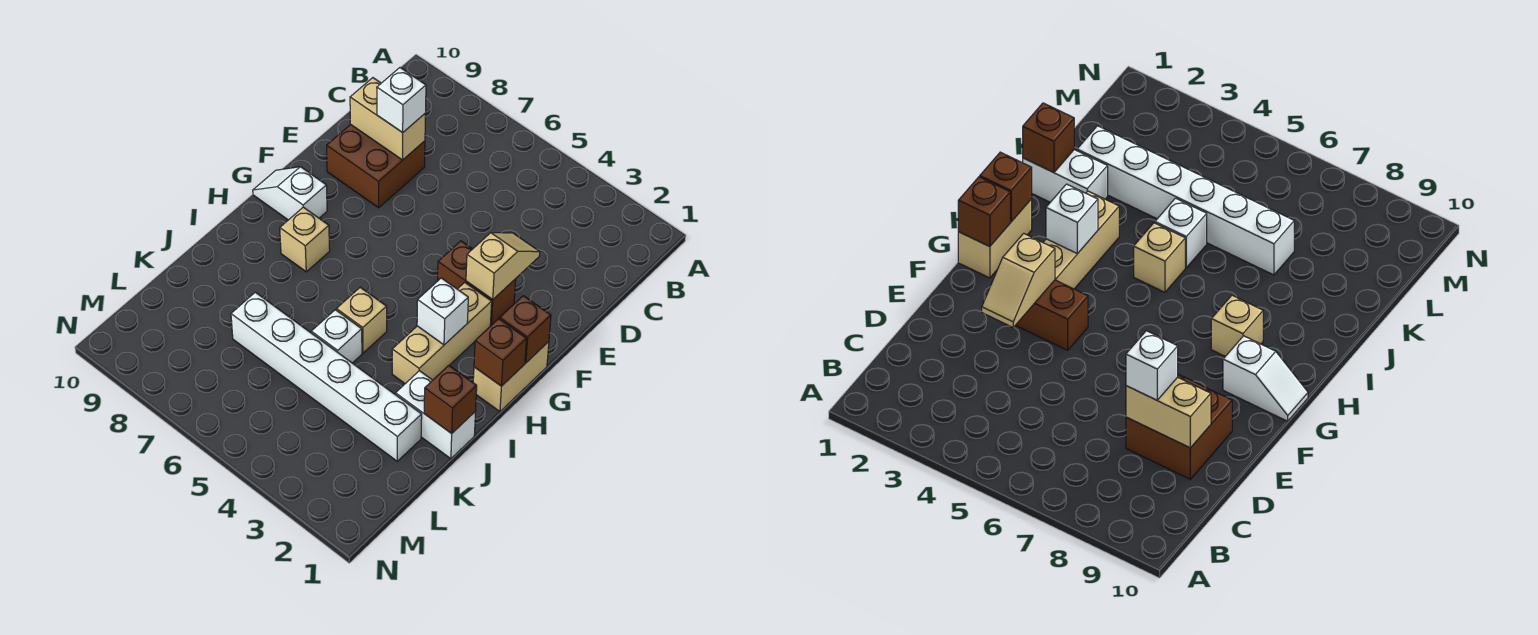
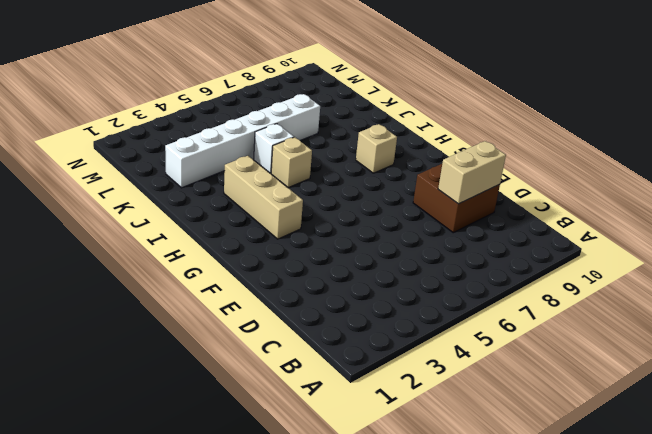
none -> brown 1x2 brick [438,241,516,325]
none -> tan 1x2 brick [473,342,549,412]
none -> white 1x2 slope [253,167,327,220]

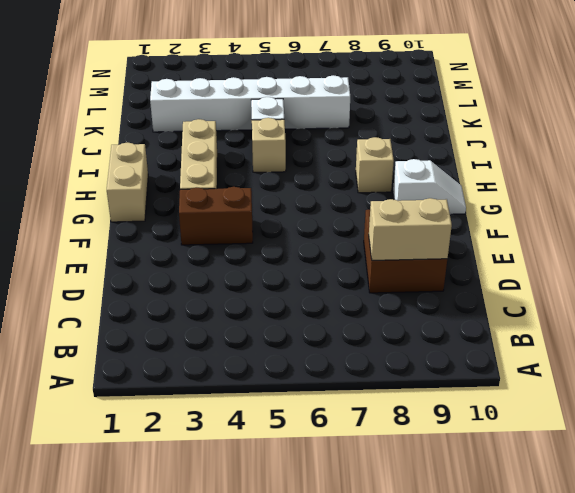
none -> white 1x2 brick [396,371,476,459]
none -> tan 1x2 slope [466,233,540,300]
none -> brown 1x1 brick [500,296,551,363]

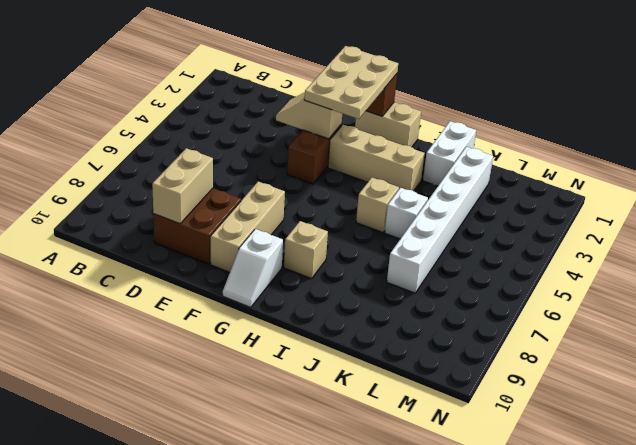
tan 2x3 plate [305,46,398,119] -> none
tan 1x3 brick [210,182,285,272] -> none
none -> brown 1x1 brick [474,319,527,386]
none -> white 1x1 brick [417,278,468,345]
none -> brown 1x1 brick [424,366,477,434]

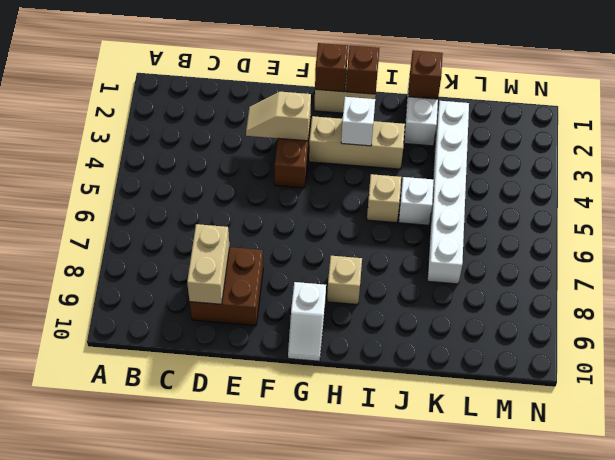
none -> white 1x1 brick [377,68,426,133]

